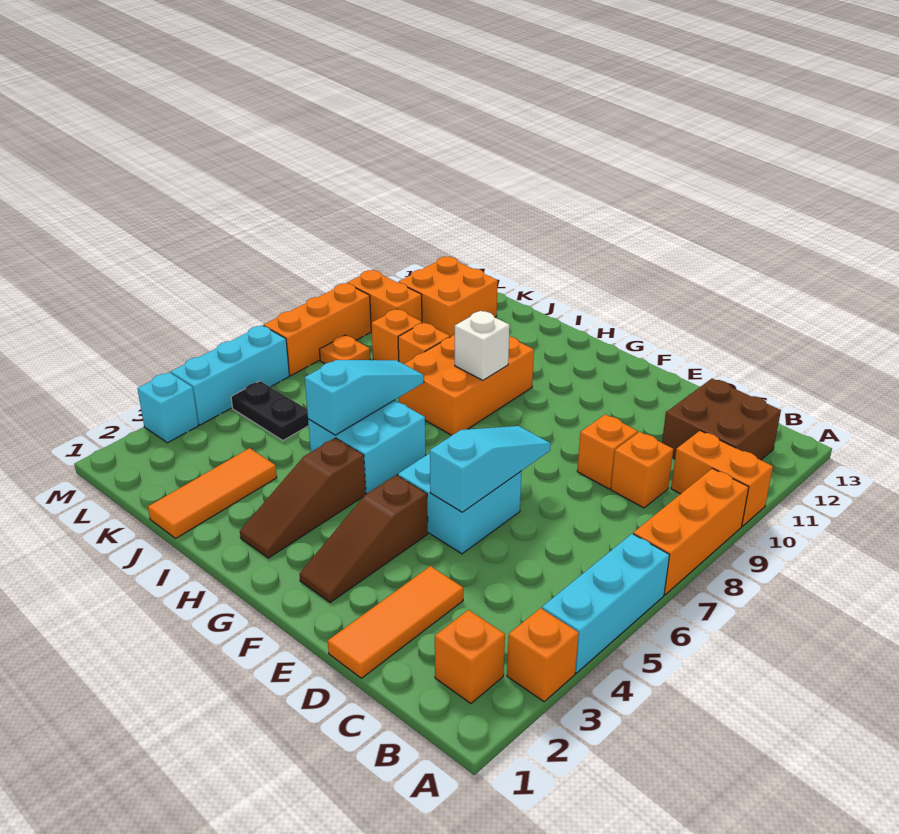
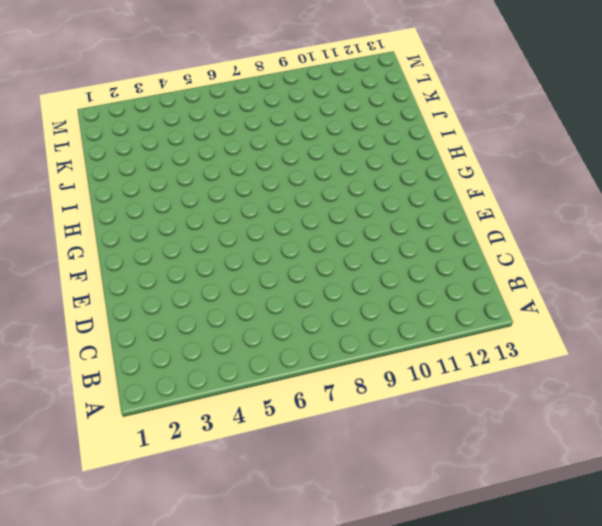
none -> orange 1x1 brick [507,608,579,702]
none -> cyan 1x3 brick [542,534,669,673]
none -> orange 1x3 brick [633,468,749,595]

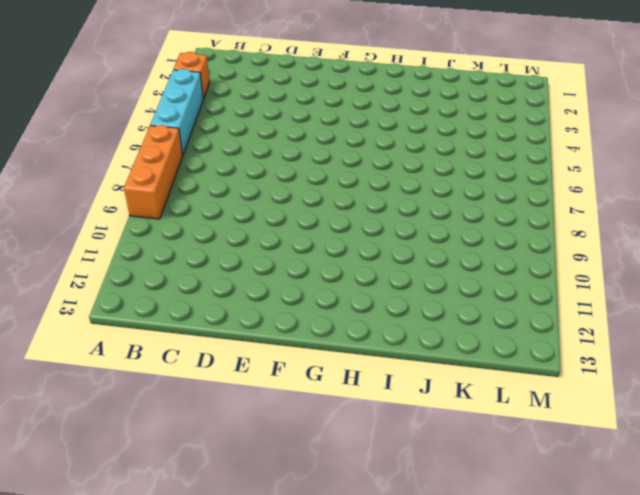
none -> orange 1x2 brick [671,431,773,526]
none -> orange 1x1 brick [435,610,505,704]
none -> brown 2x2 brick [662,379,781,460]

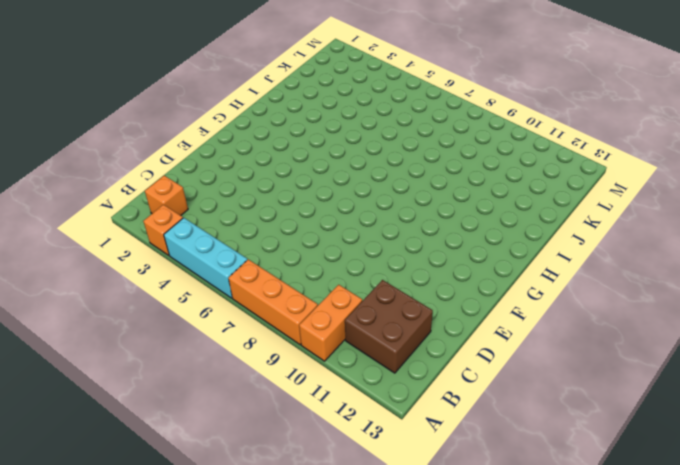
none -> orange 1x1 brick [611,432,673,508]
none -> orange 1x3 tile [328,566,463,678]
none -> orange 1x1 brick [577,414,638,489]

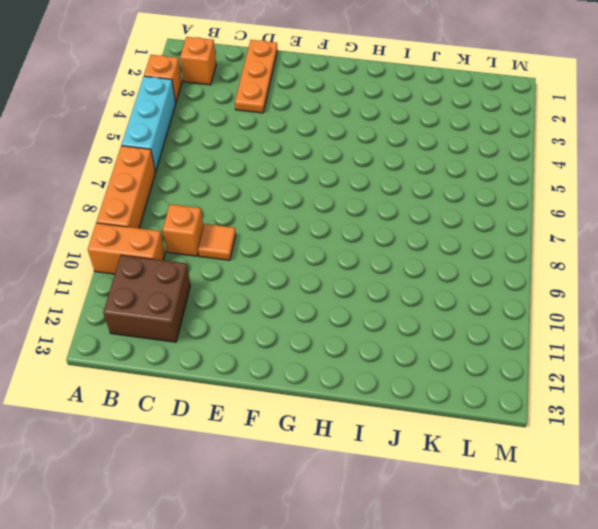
orange 1x3 plate [235,40,278,113] -> orange 1x3 tile [328,566,463,678]
orange 1x1 tile [198,224,236,260] -> orange 1x1 brick [577,414,638,489]
none -> cyan 2x2 brick [398,453,522,554]
none -> brown 1x3 slope [299,475,428,603]
none -> brown 1x3 slope [240,438,366,558]

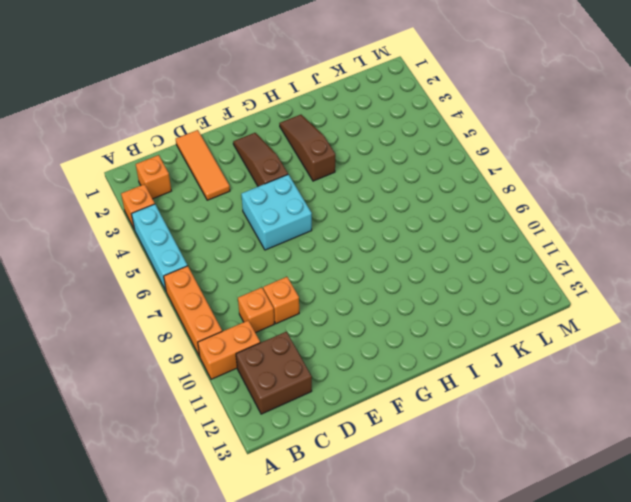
none -> cyan 2x2 brick [308,400,426,494]
none -> orange 2x3 brick [399,335,534,435]
none -> orange 1x3 tile [148,448,277,538]

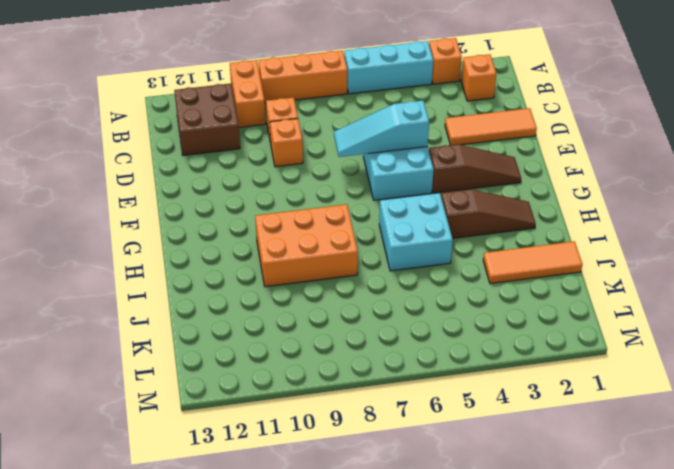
none -> orange 1x1 brick [398,323,450,364]
none -> black 1x2 plate [231,381,309,440]
none -> orange 1x1 brick [371,309,422,361]

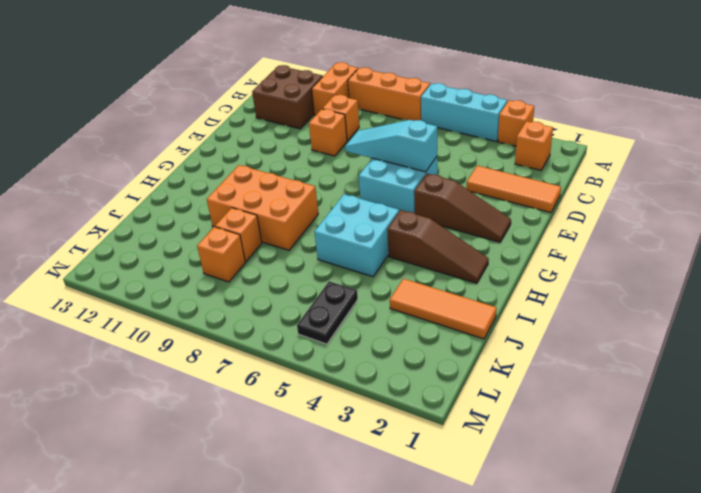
none -> orange 2x2 brick [398,257,498,337]
none -> orange 1x1 plate [319,335,370,364]
none -> orange 1x2 brick [347,270,422,330]

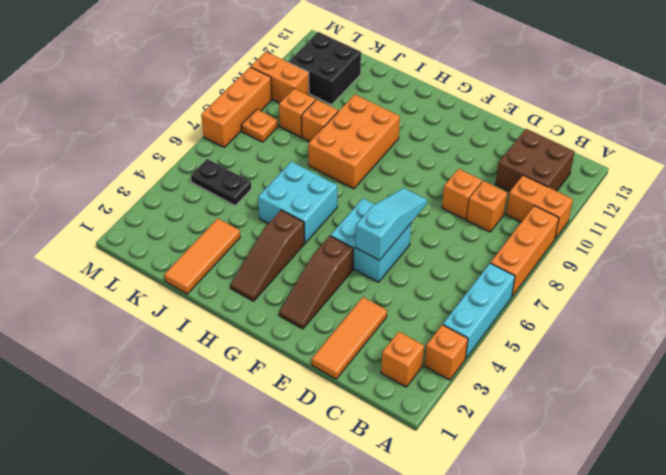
black 2x2 brick [288,32,361,105] -> orange 2x2 brick [398,257,498,337]
none -> cyan 1x1 brick [137,372,198,443]
none -> cyan 1x3 brick [171,325,289,425]
none -> white 1x1 brick [455,311,510,380]

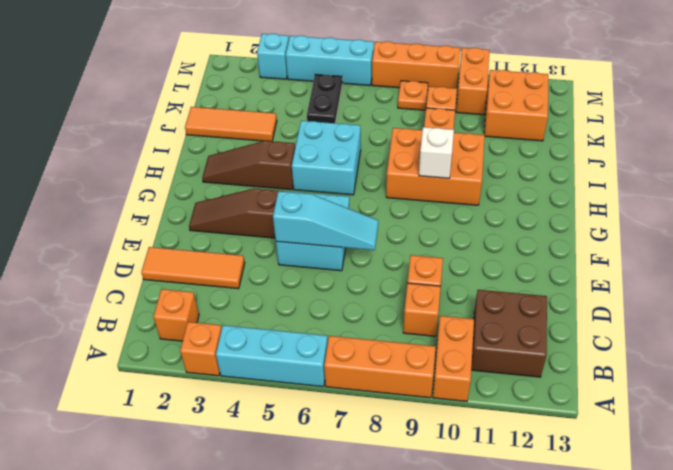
none -> cyan 1x3 slope [305,360,424,435]

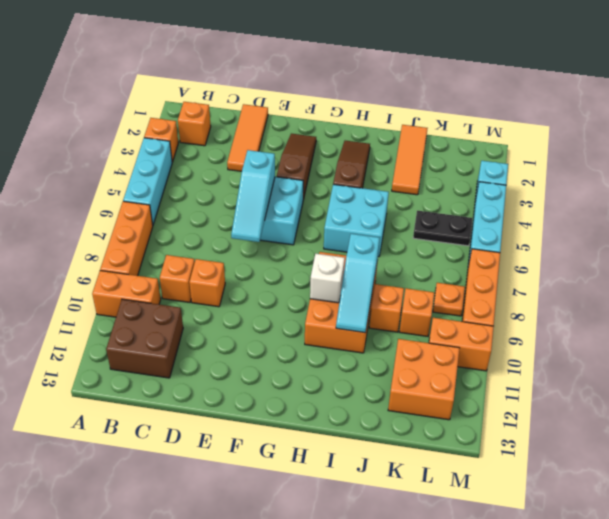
cyan 1x3 slope [336,234,380,333] -> cyan 1x3 slope moved to [305,360,424,435]

